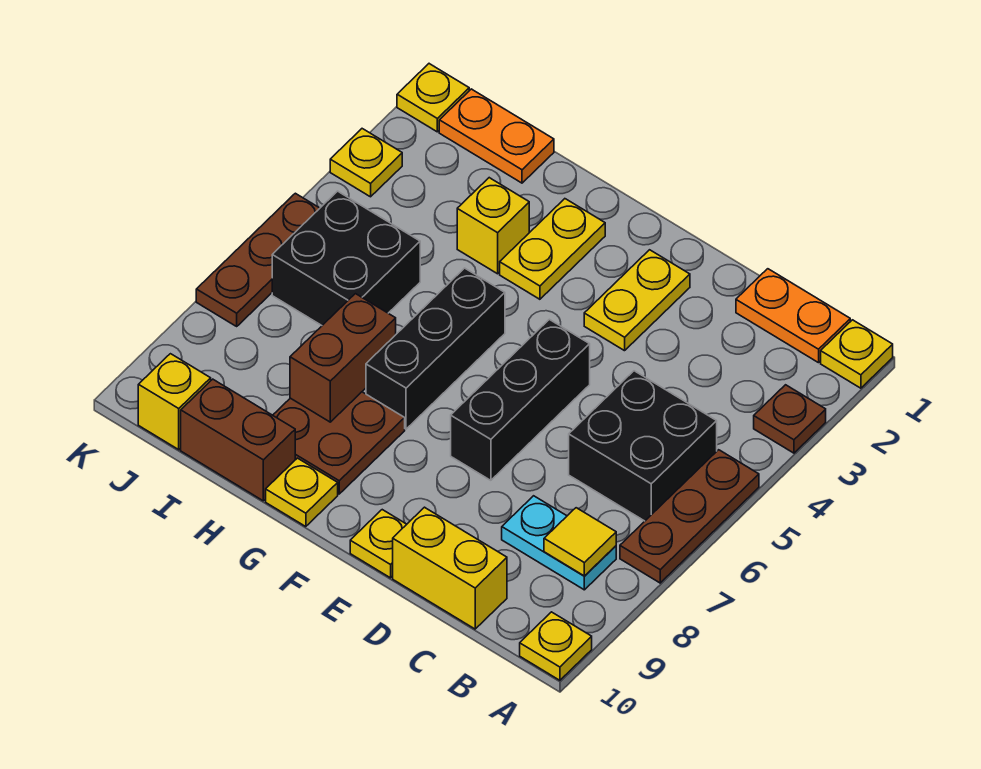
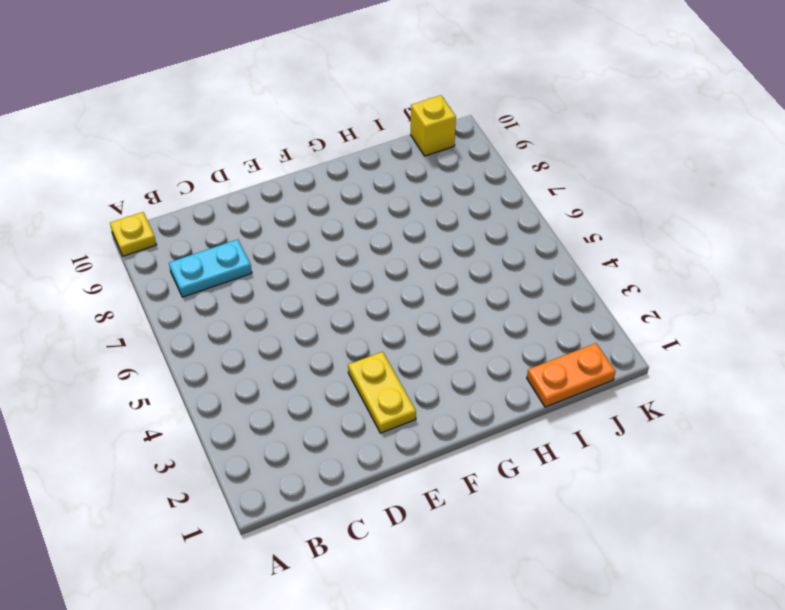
none -> yellow 1x1 plate [821,320,893,388]
none -> brown 1x1 plate [754,385,826,453]
none -> brown 1x3 plate [620,450,759,583]

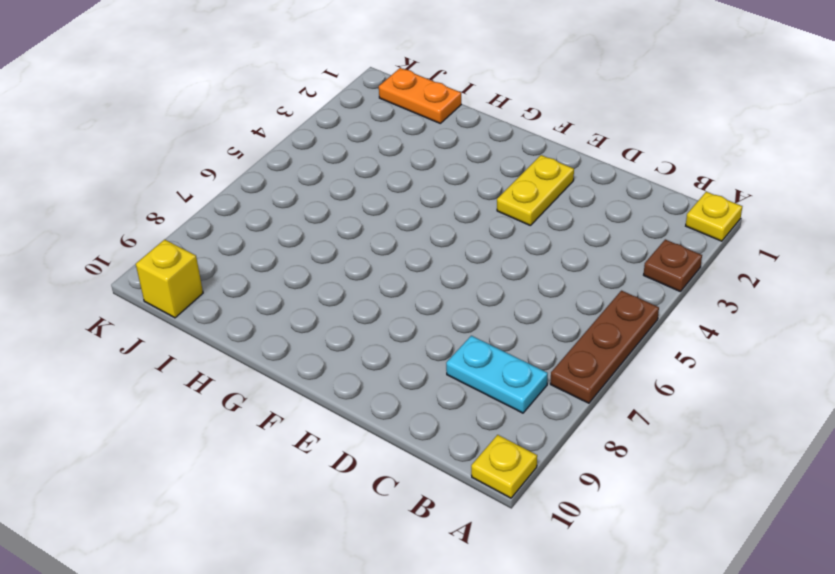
none -> orange 1x2 plate [736,269,850,363]
none -> black 2x2 brick [569,371,717,521]
none -> yellow 1x2 brick [393,507,507,629]

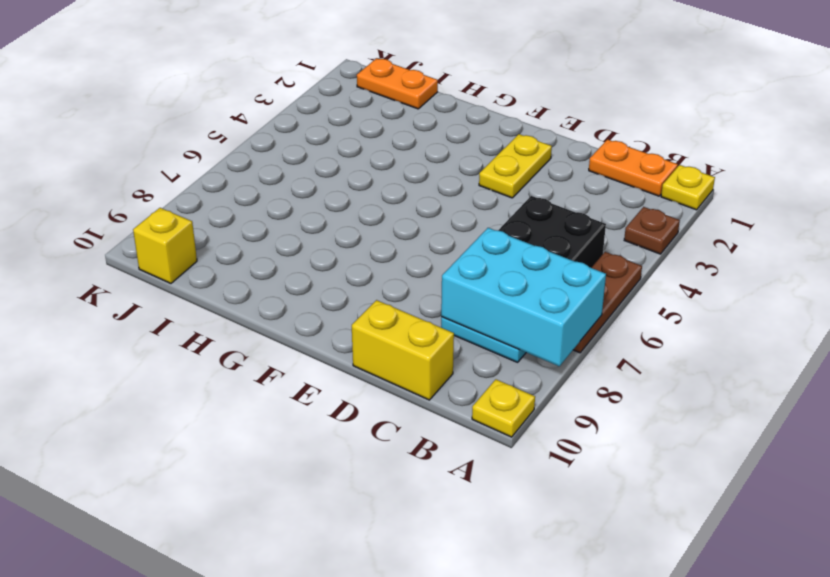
cyan 2x3 brick [441,228,606,366] -> yellow 1x1 tile [544,508,616,576]
none -> black 1x3 brick [451,319,590,480]
none -> yellow 1x1 plate [350,510,407,578]
none -> yellow 1x2 plate [500,199,605,299]

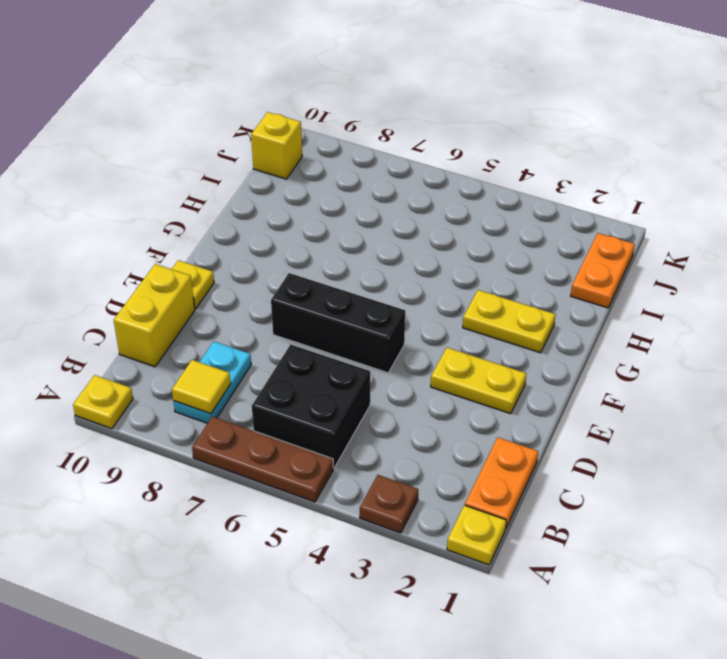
none -> black 1x3 brick [366,268,505,429]
none -> brown 2x2 plate [273,392,405,494]
none -> yellow 1x1 plate [266,458,338,527]

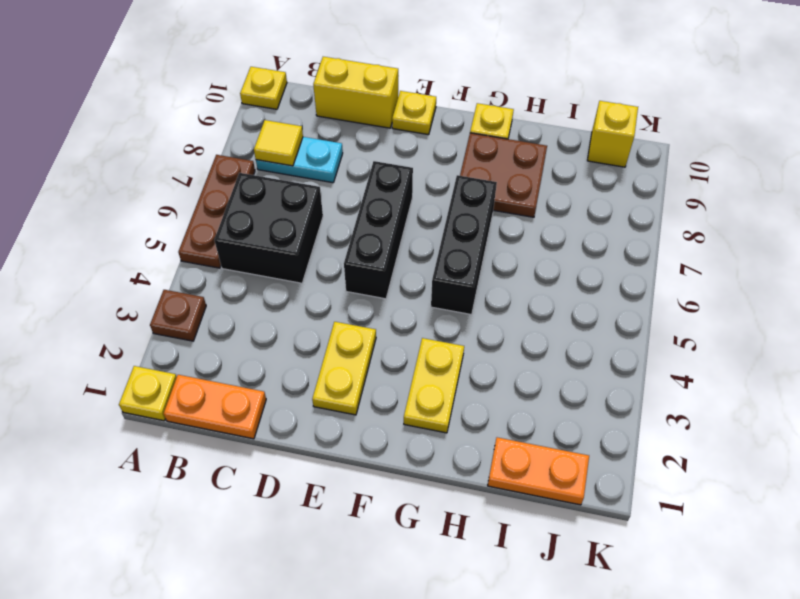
none -> yellow 1x1 brick [457,178,529,274]
none -> brown 1x2 brick [181,379,295,501]
none -> black 2x2 brick [272,191,420,325]

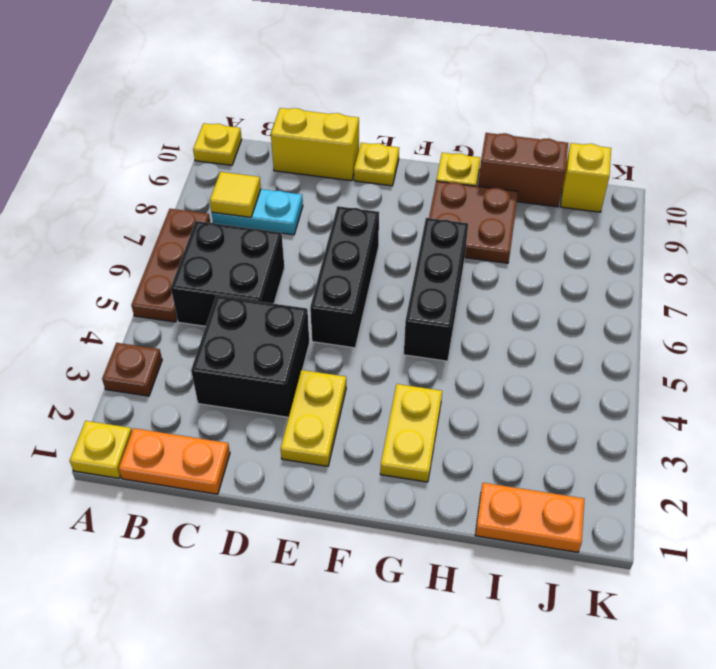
black 2x2 brick [191,296,309,417] -> black 2x2 brick moved to [272,191,420,325]
none -> yellow 1x1 brick [457,178,529,274]
none -> yellow 1x1 plate [397,64,469,132]
none -> yellow 1x1 plate [330,129,402,197]

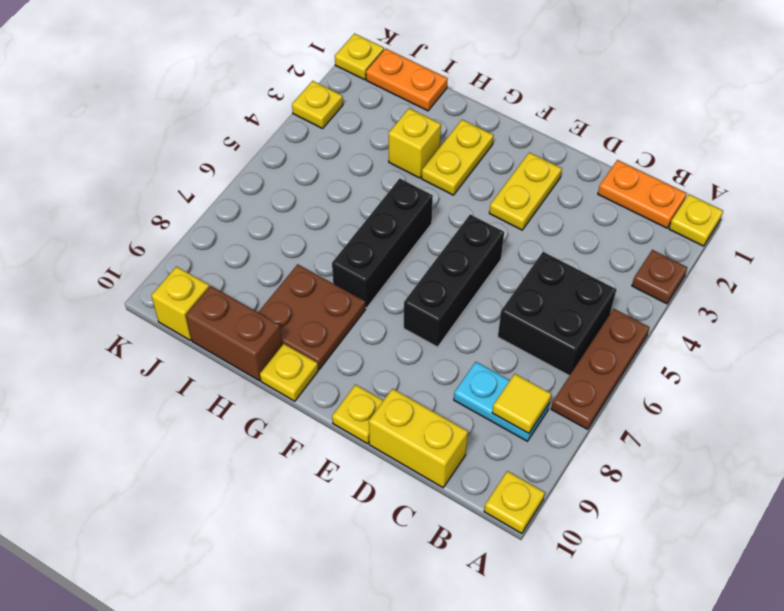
none -> black 2x2 brick [272,191,420,325]
none -> brown 1x3 plate [196,193,320,326]
none -> brown 1x2 brick [290,294,396,422]

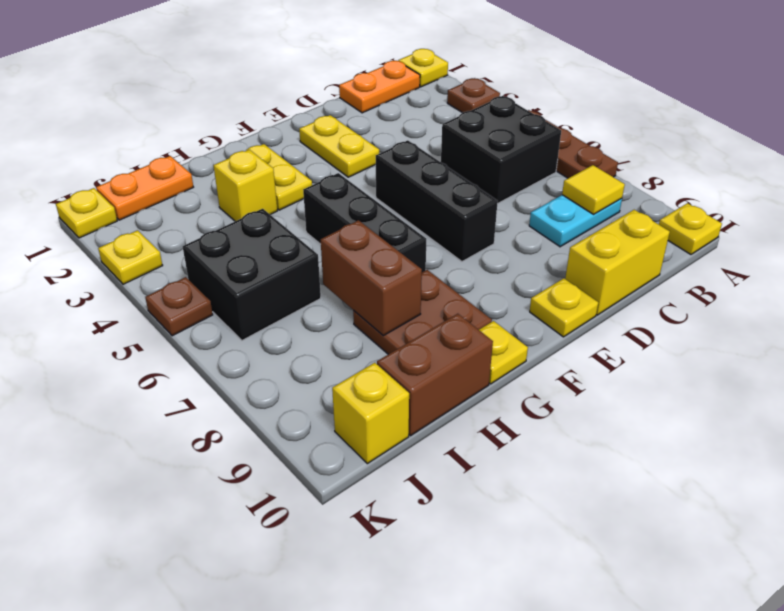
brown 1x1 plate [145,277,213,336] -> brown 1x3 plate [196,193,320,326]

